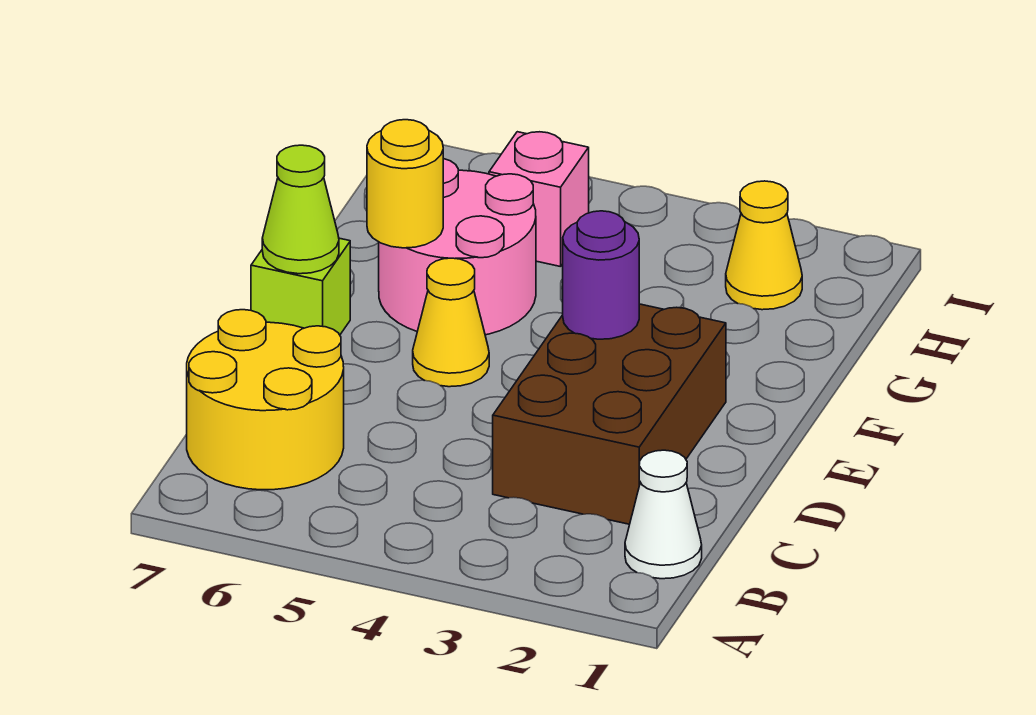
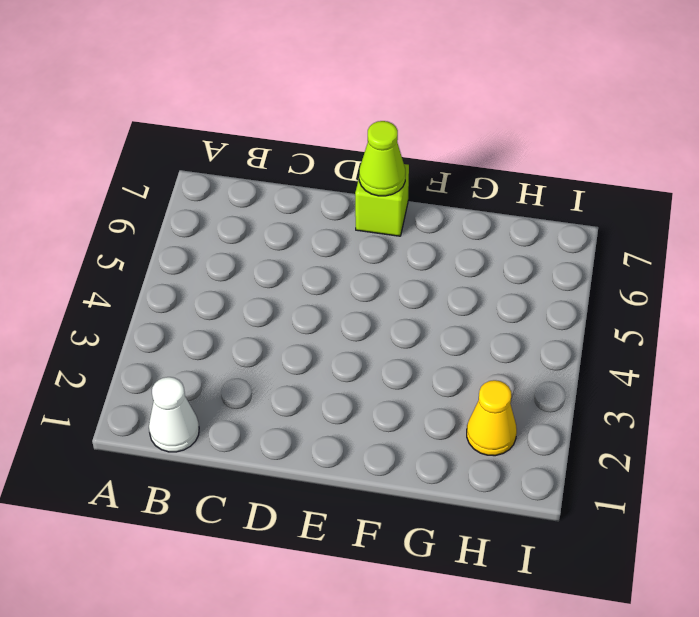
none -> yellow 2x2 round brick [187,310,344,490]
none -> brown 2x3 brick [493,304,726,524]

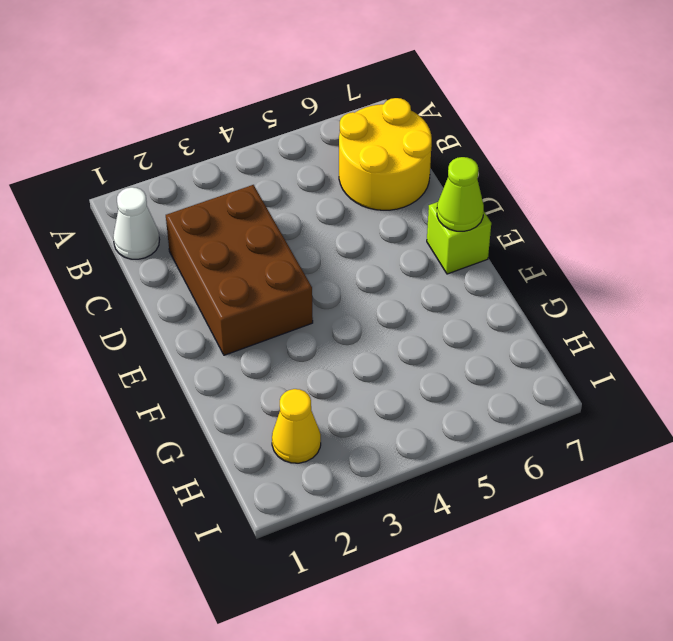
none -> yellow 1x1 cone [413,258,489,387]
none -> pink 2x2 round brick [379,159,536,335]

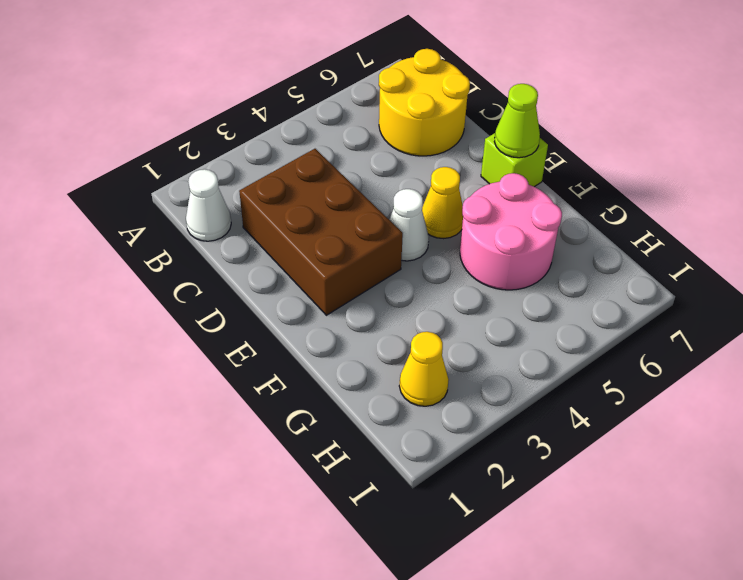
white 1x1 cone [389,189,429,261] -> none
none -> pink 1x1 brick [489,132,589,267]
none -> purple 1x1 round brick [563,211,639,339]

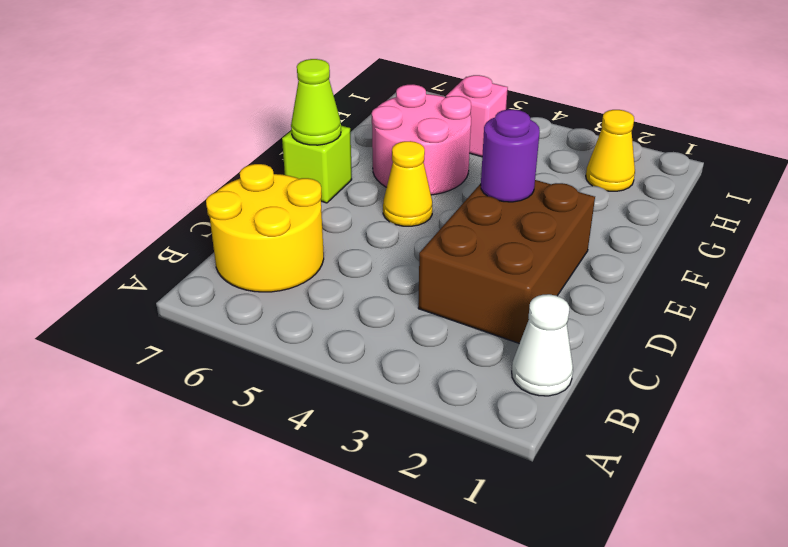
none -> yellow 1x1 round brick [367,120,443,248]

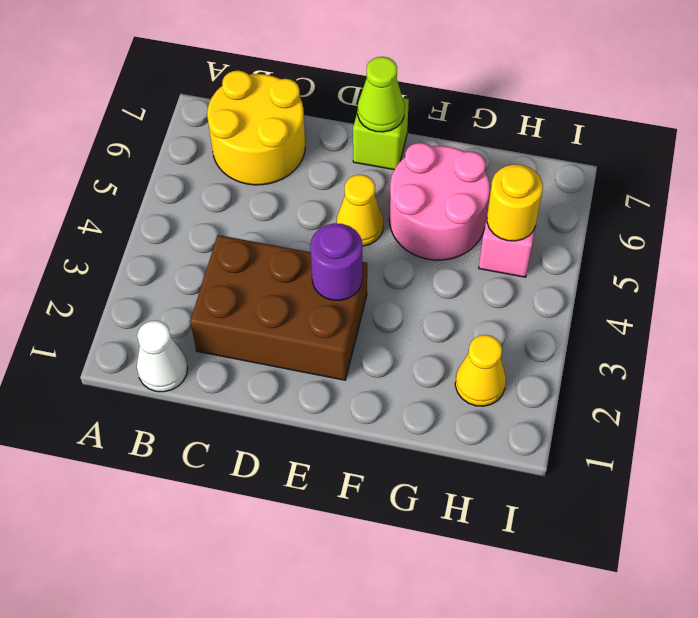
yellow 1x1 round brick [487,164,543,241] -> yellow 1x1 round brick moved to [367,120,443,248]

